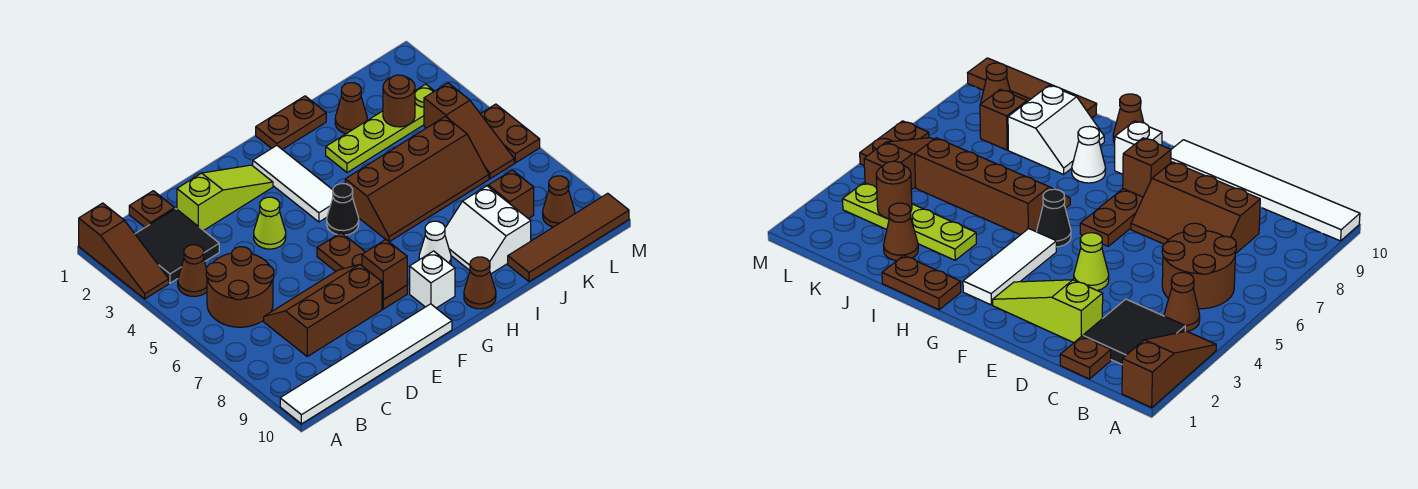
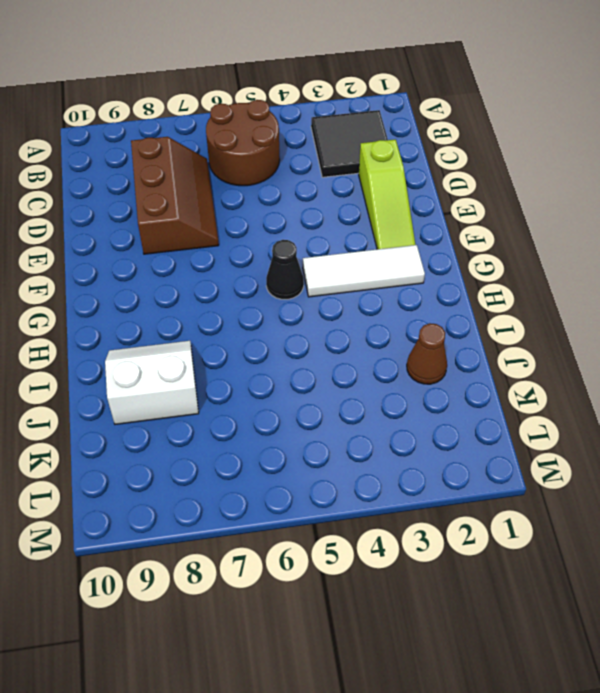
none -> brown 1x3 slope [79,203,169,299]
none -> white 1x6 tile [280,304,452,424]
none -> brown 1x1 cone [178,245,207,296]

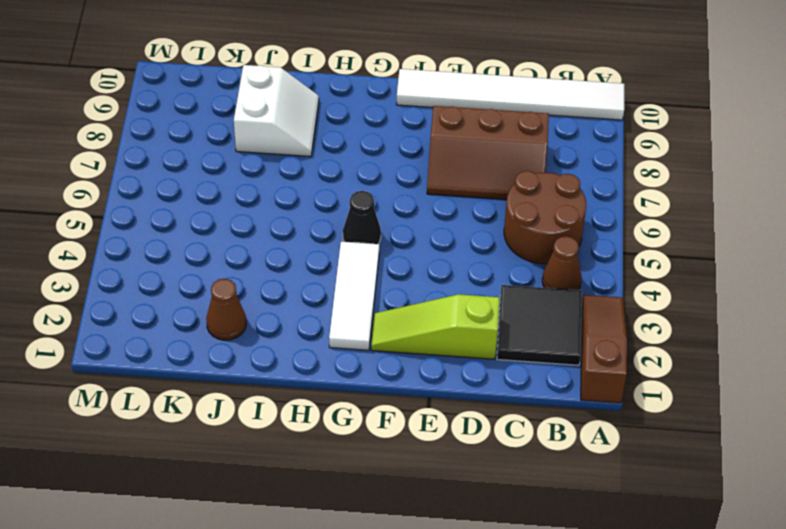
none -> brown 1x1 plate [129,191,175,227]
none -> lime 1x1 cone [254,197,286,249]
none -> brown 1x3 plate [317,233,407,309]

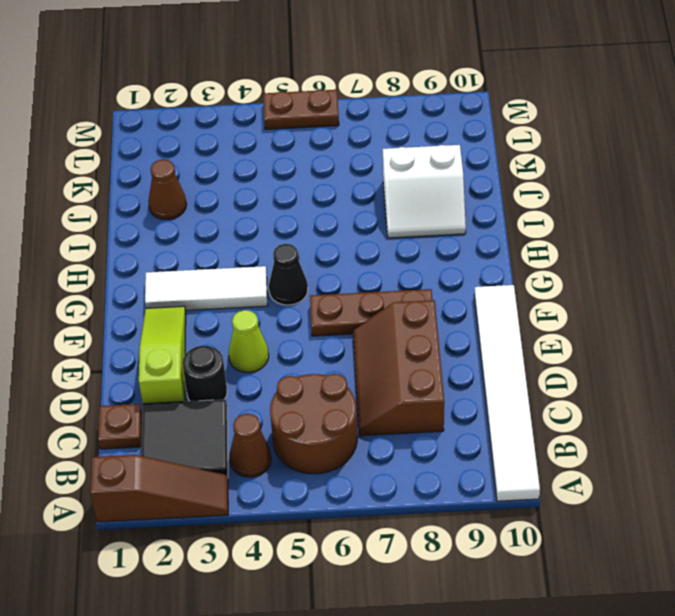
black 1x1 round brick [182,346,227,401] -> none
none -> white 1x1 brick [410,251,455,308]
none -> brown 1x2 plate [256,96,326,149]
none -> brown 2x4 slope [345,117,489,242]

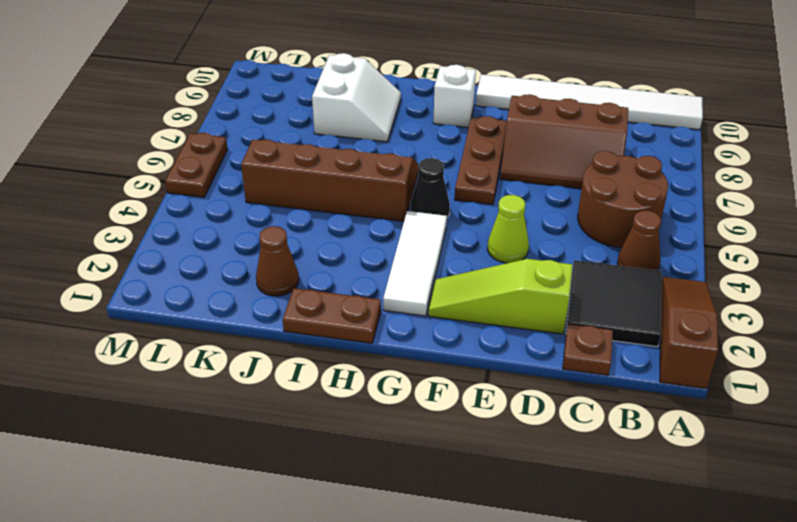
none -> white 1x1 cone [419,221,451,264]
none -> brown 1x1 cone [464,257,496,309]
none -> lime 1x4 plate [326,84,434,173]

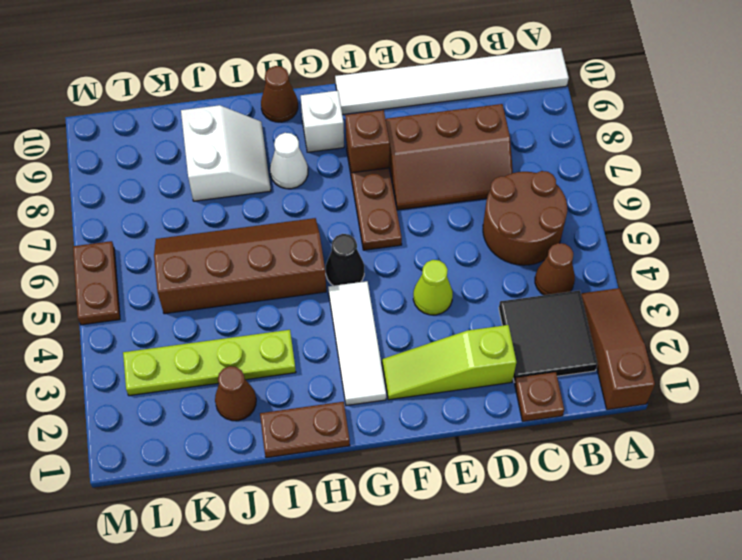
none -> brown 1x4 tile [508,193,629,282]
none -> brown 1x1 brick [488,170,534,219]
none -> brown 1x3 slope [424,83,514,179]

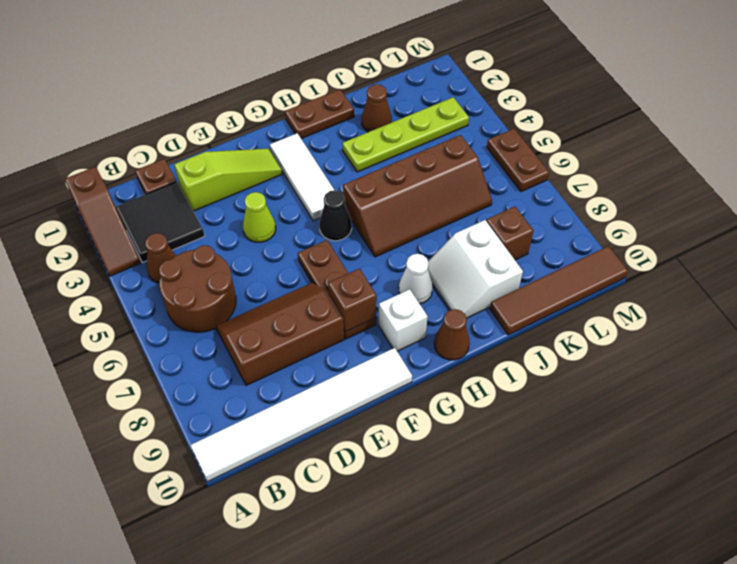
none -> brown 1x3 slope [424,83,514,179]
none -> brown 1x1 cone [543,176,575,227]
none -> brown 1x1 round brick [383,75,415,127]

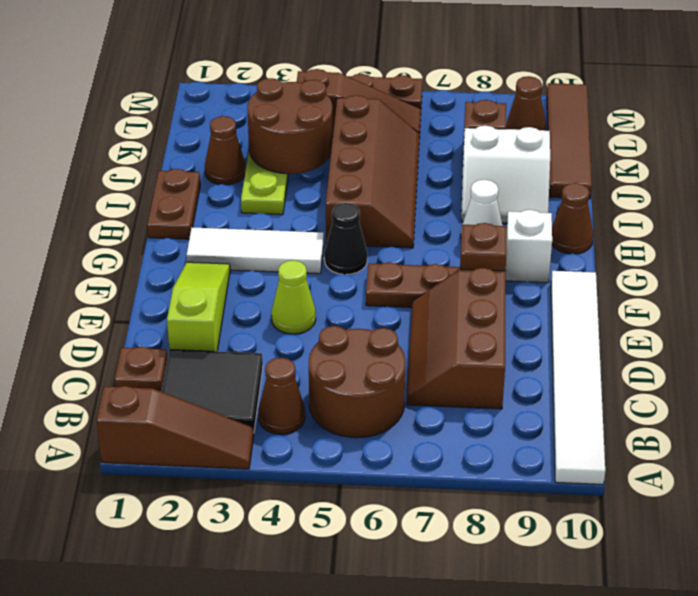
brown 2x2 round brick [247,78,333,174] -> brown 1x1 round brick [383,75,415,127]

